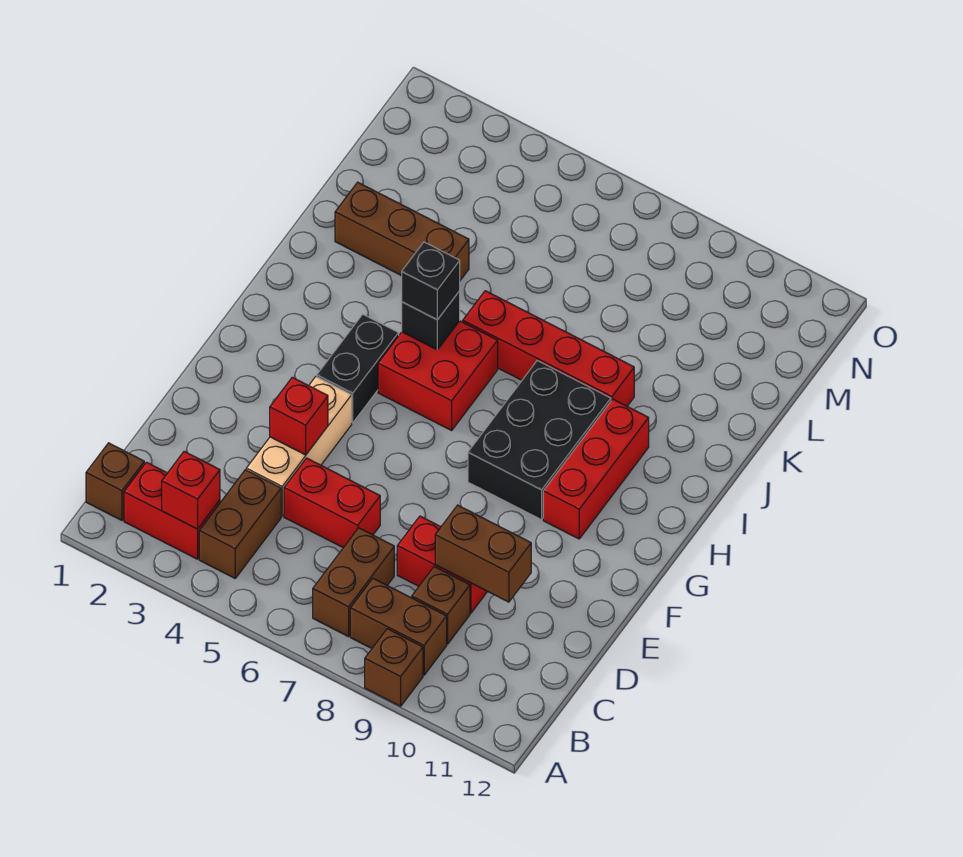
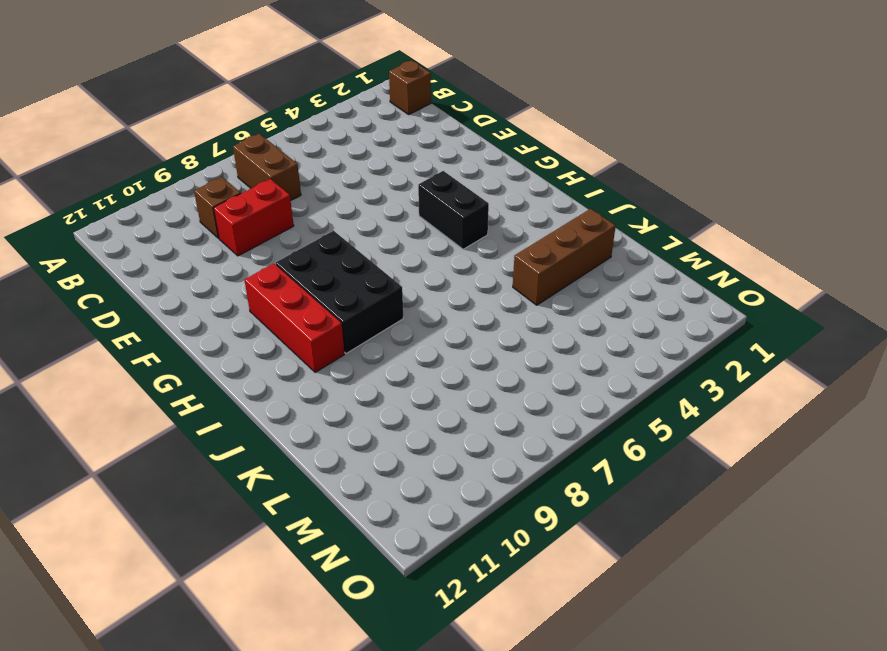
none -> brown 1x1 brick [365,629,423,706]
none -> red 1x2 brick [124,462,220,559]
none -> brown 1x2 brick [199,470,281,578]

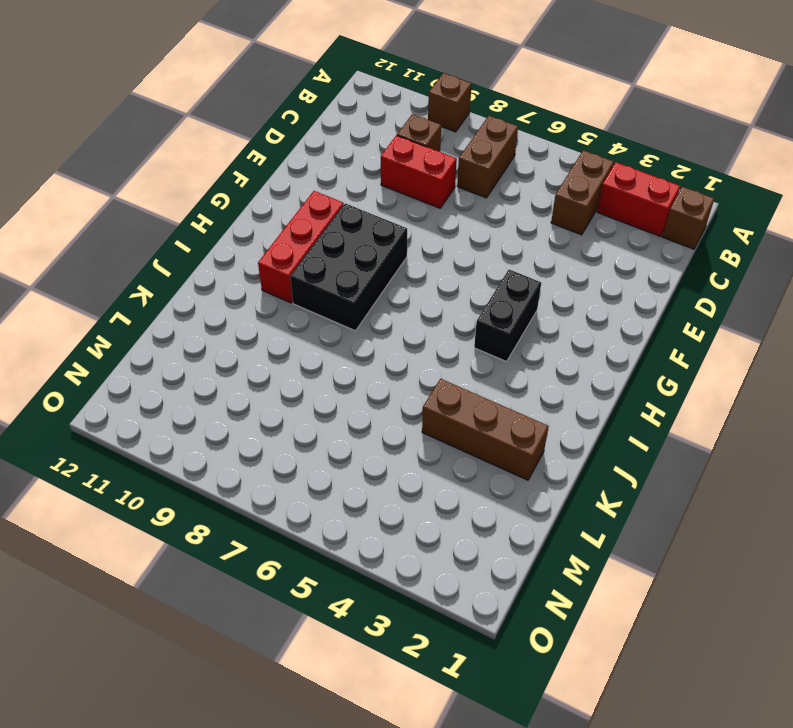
none -> brown 1x2 brick [350,578,447,675]
none -> tan 1x3 brick [246,377,352,516]
none -> red 1x2 brick [284,458,380,548]

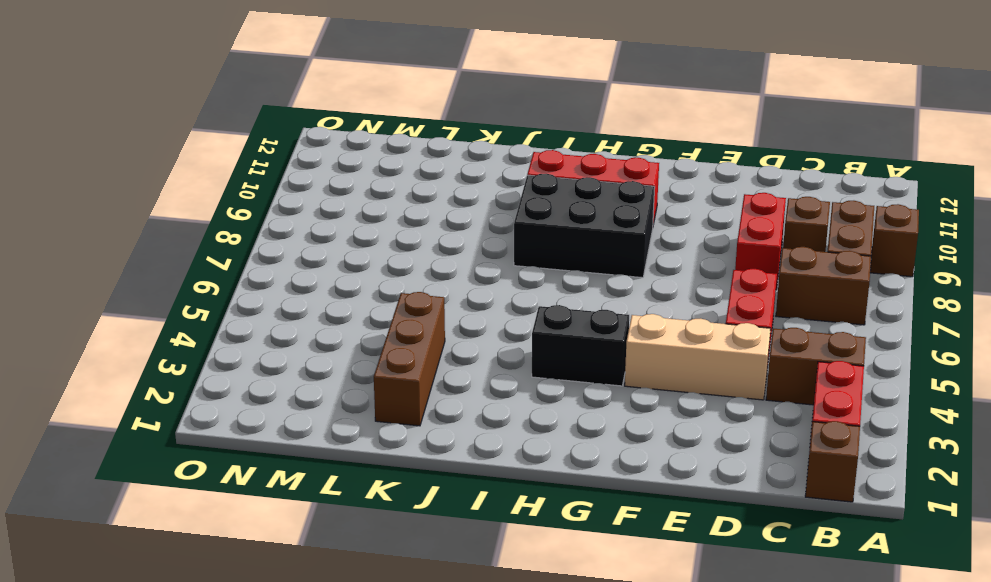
none -> red 2x2 brick [378,321,498,430]
none -> red 1x4 brick [463,291,634,406]
none -> red 1x1 brick [162,451,220,529]

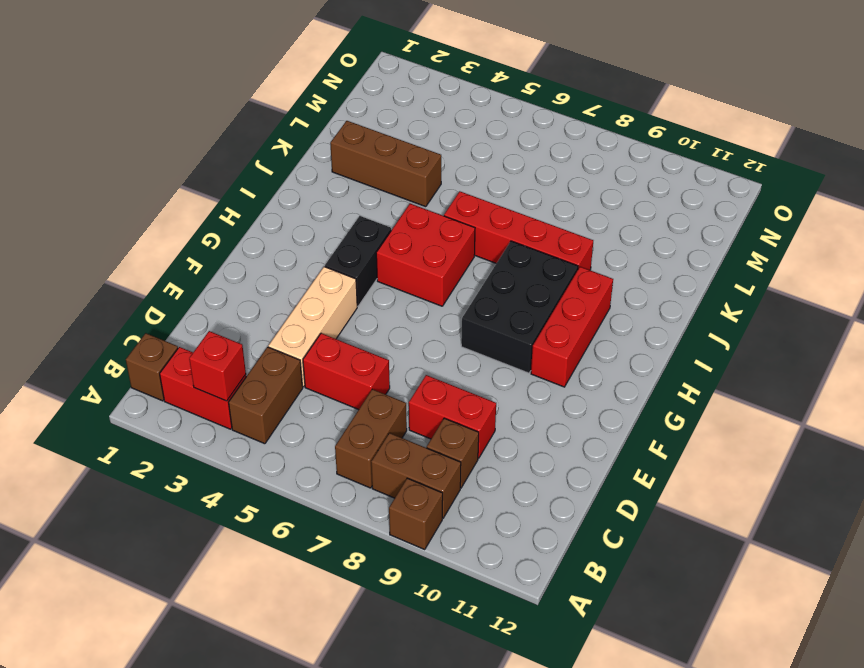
none -> brown 1x2 brick [435,505,531,602]
none -> red 1x1 brick [270,377,328,455]
none -> black 1x1 brick [402,291,460,350]

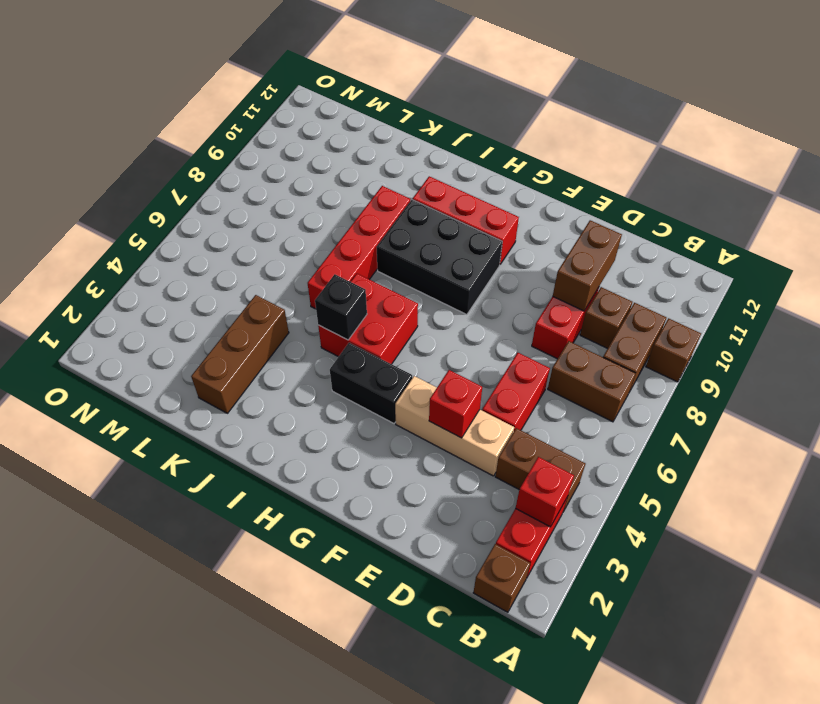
none -> black 1x1 brick [402,242,460,320]

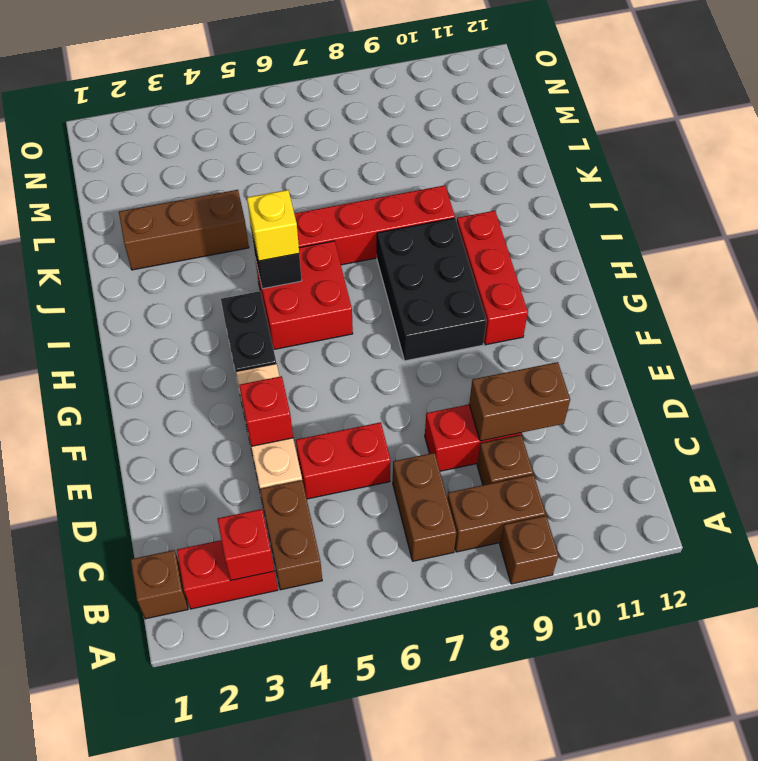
yellow 1x1 brick [247,190,299,261] -> black 1x1 brick [402,242,460,320]

